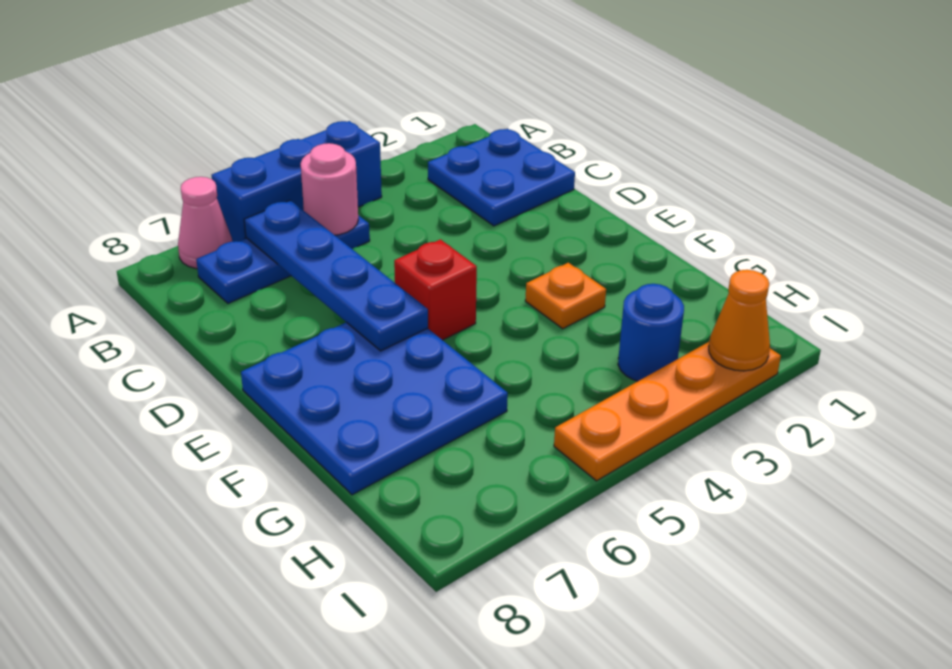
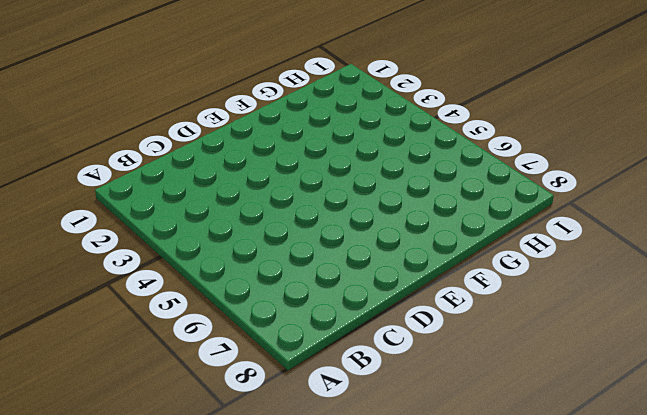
none -> blue 1x3 brick [212,121,382,242]
none -> pink 1x1 cone [178,177,232,269]
none -> blue 2x2 plate [428,129,575,226]

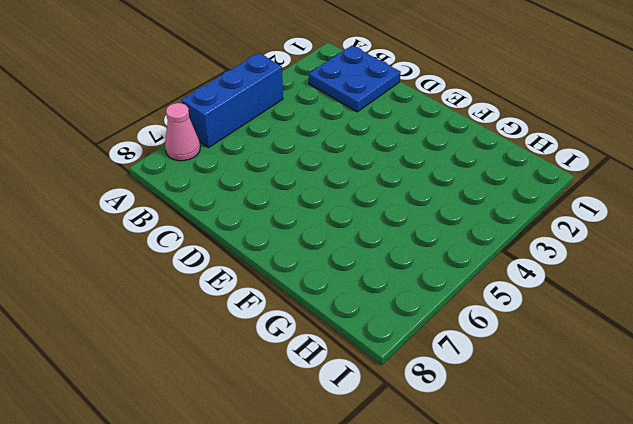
none -> blue 1x3 plate [196,215,370,303]
none -> red 1x1 brick [394,239,477,340]
none -> blue 3x3 plate [241,322,508,495]

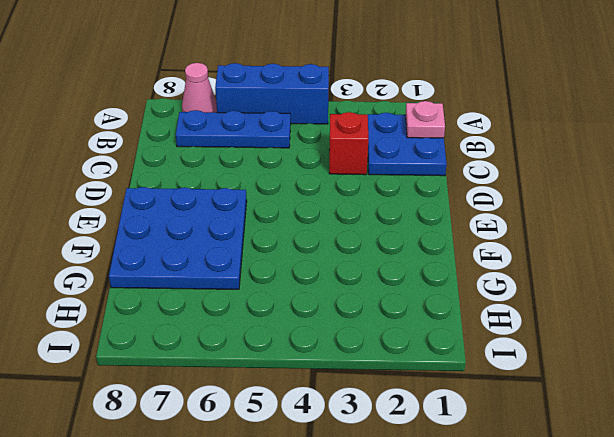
pink 1x1 plate [405,101,445,138] -> none
red 1x1 brick [329,112,368,175] -> red 1x1 brick moved to [394,239,477,340]
none -> orange 1x1 plate [525,263,606,329]
none -> blue 1x1 round brick [618,284,684,381]
none -> orange 1x4 plate [554,342,781,481]

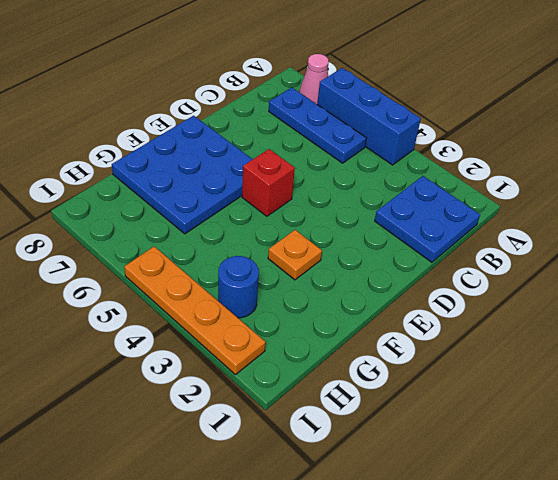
none -> pink 1x1 round brick [301,143,358,235]
none -> blue 1x4 plate [244,200,428,351]
none -> orange 1x1 cone [709,270,770,371]

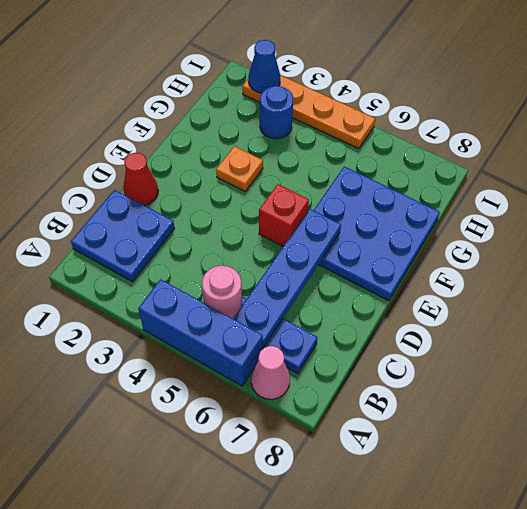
red 1x1 cone [123,153,158,205] -> none
blue 1x1 cone [248,40,280,93] -> orange 1x1 cone [709,270,770,371]

